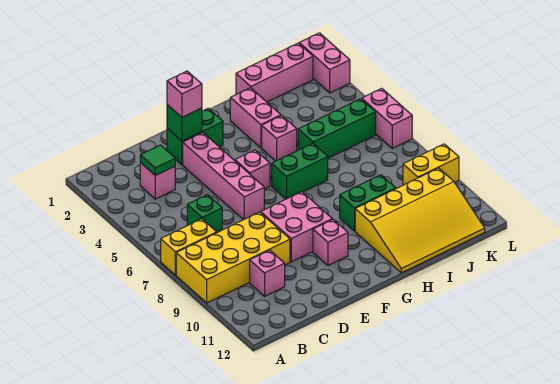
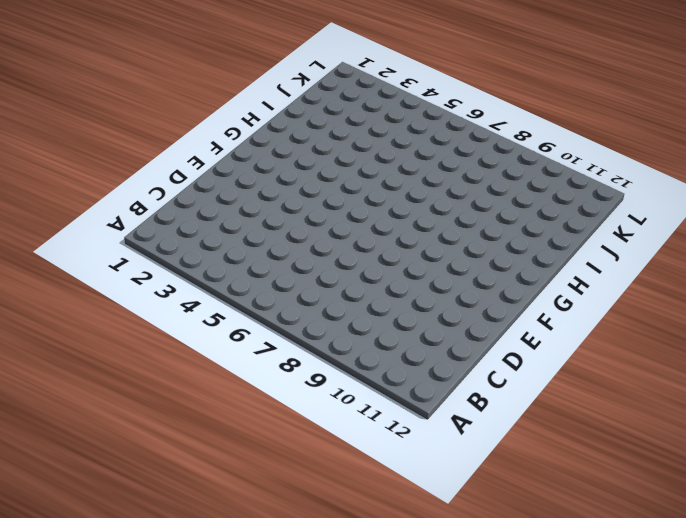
none -> yellow 1x2 brick [161,219,217,275]
none -> yellow 2x4 brick [176,212,290,303]
none -> pink 1x1 brick [140,163,175,199]

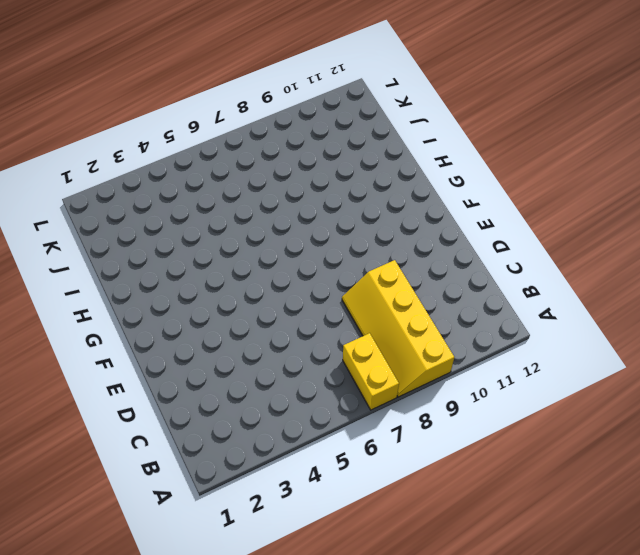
yellow 2x4 slope [342,260,454,397] -> yellow 2x4 brick [176,212,290,303]
none -> pink 1x1 brick [140,163,175,199]
none -> green 1x1 brick [187,195,222,233]
none -> pink 1x1 brick [250,250,285,296]

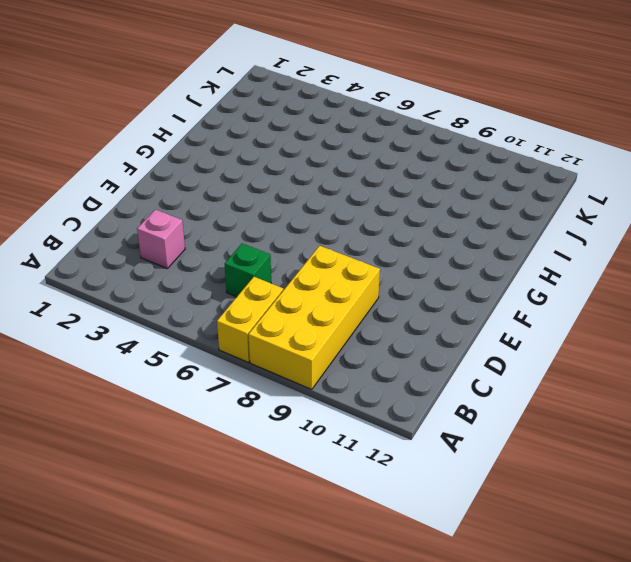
none -> pink 1x1 brick [250,250,285,296]
none -> green 1x2 brick [167,108,223,165]
none -> pink 1x4 brick [183,132,264,220]

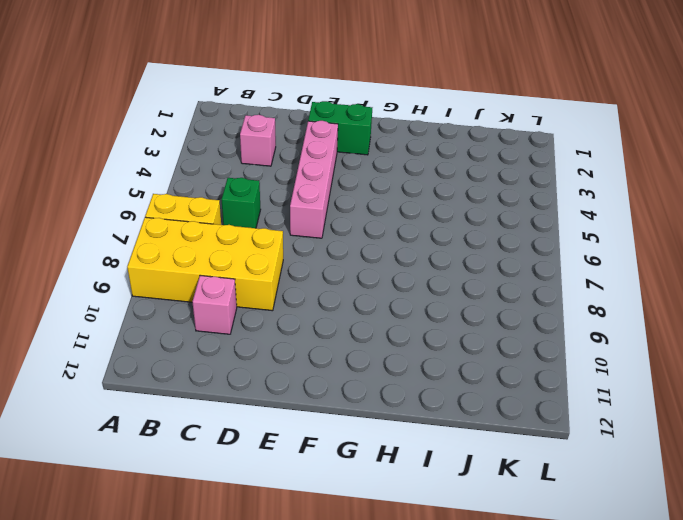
none -> pink 2x2 brick [261,192,332,262]
none -> pink 1x1 brick [235,150,270,189]
none -> pink 1x1 brick [313,219,348,265]

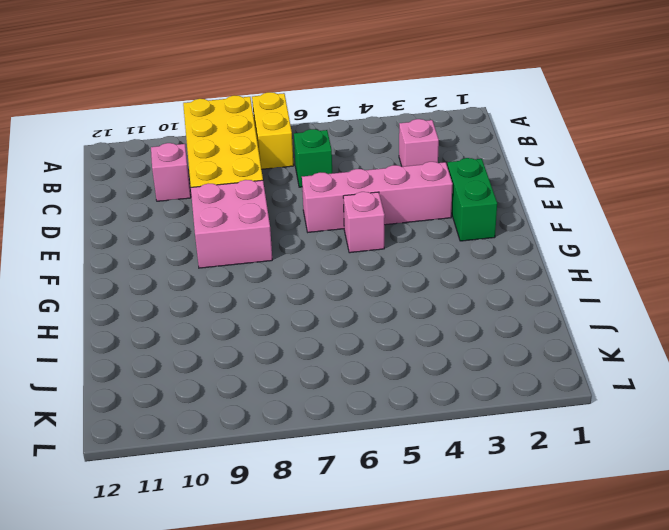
none -> pink 1x1 brick [313,219,348,265]
none -> green 1x2 brick [272,143,328,199]
none -> pink 1x2 brick [230,88,281,148]

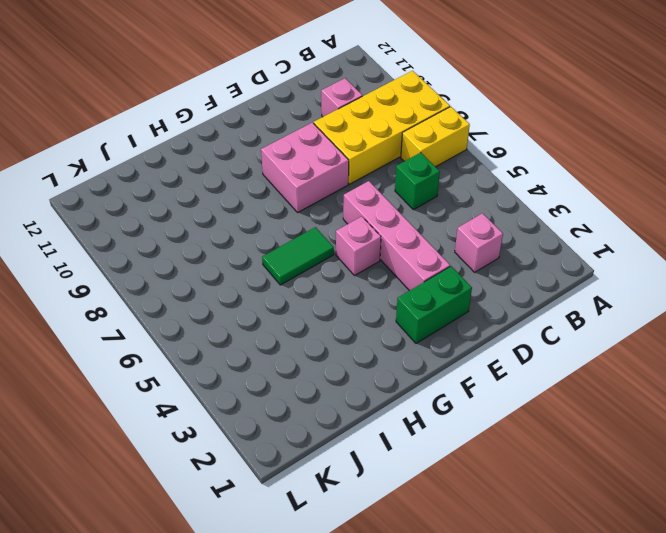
green 1x2 tile [262,227,334,285] -> green 1x2 brick [272,143,328,199]
none -> pink 1x1 brick [313,219,348,265]
none -> pink 1x2 brick [230,88,281,148]
none -> pink 1x1 brick [262,116,297,161]

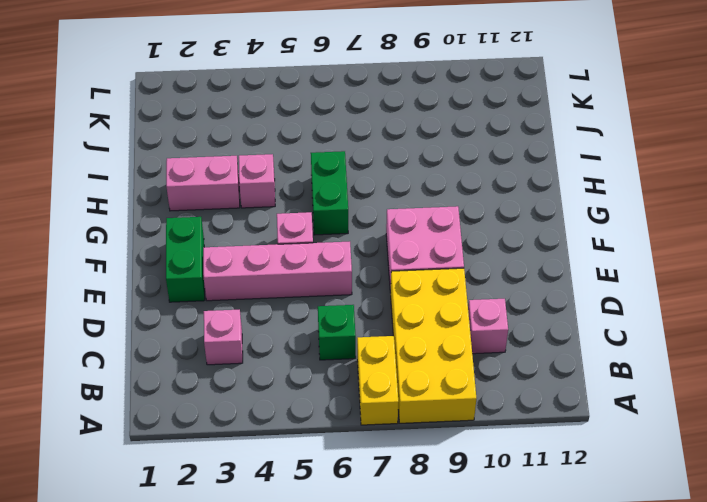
none -> pink 1x1 brick [313,219,348,265]
none -> green 1x2 brick [340,175,396,231]
none -> yellow 3x4 slope [355,168,485,273]

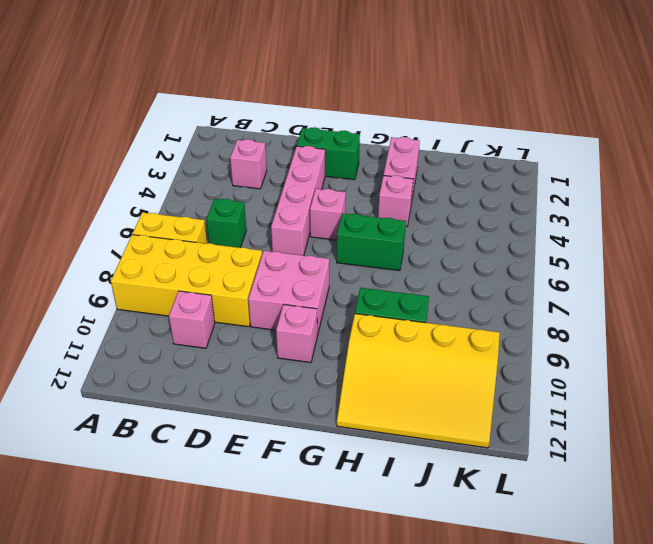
none -> pink 1x3 brick [236,43,313,102]
none -> green 1x3 brick [298,99,376,158]
none -> yellow 1x2 brick [403,144,459,185]

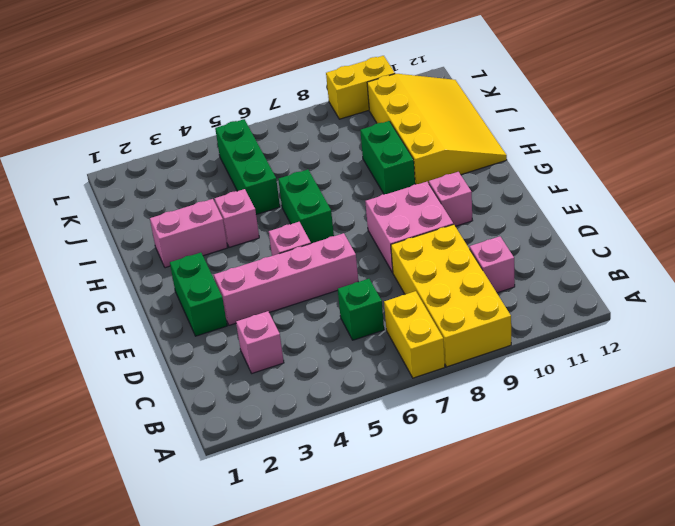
yellow 1x2 brick [326,56,395,119] -> yellow 1x2 brick turned to [403,144,459,185]
none -> pink 1x3 brick [236,43,313,102]
none -> pink 1x2 brick [299,33,350,93]
none -> pink 1x2 brick [362,88,412,148]

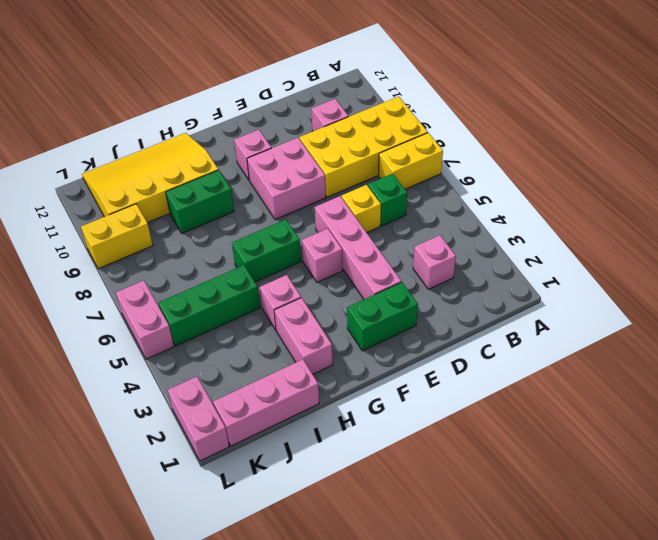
yellow 1x1 brick [341,185,381,233] -> none
none -> green 1x1 tile [140,145,175,176]
none -> green 1x1 brick [167,105,202,141]
none -> pink 1x1 brick [167,71,202,117]

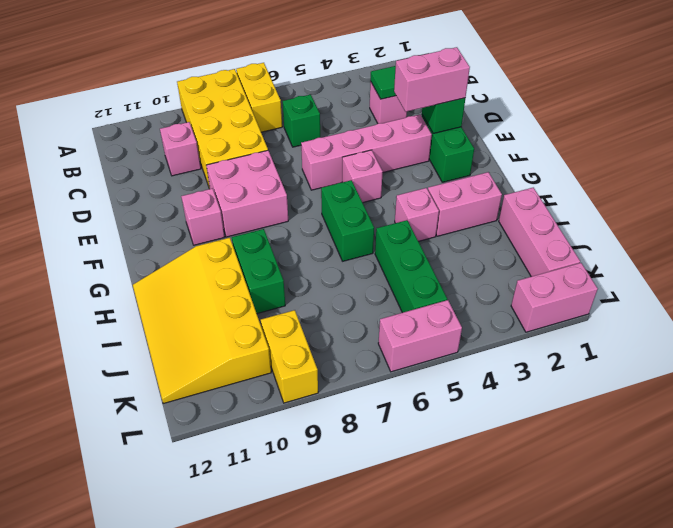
pink 1x2 brick [394,47,470,112] -> pink 1x1 brick [167,71,202,117]

